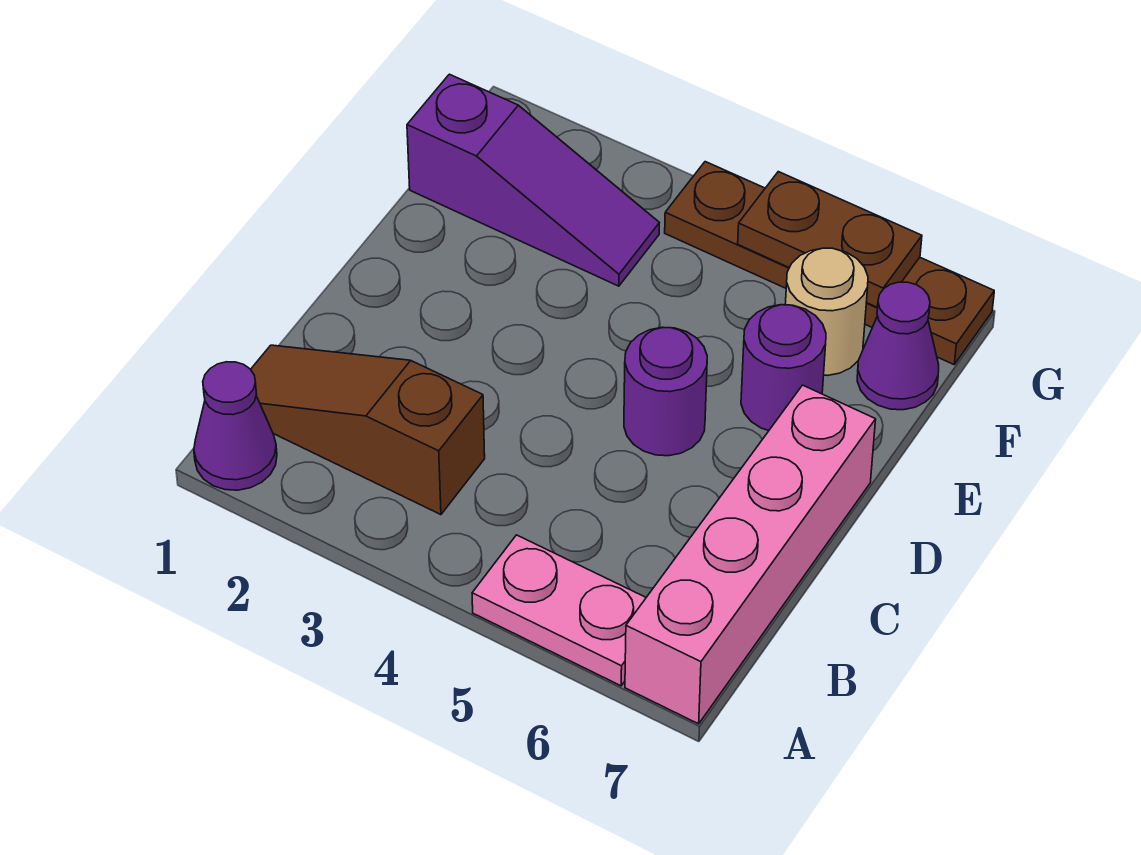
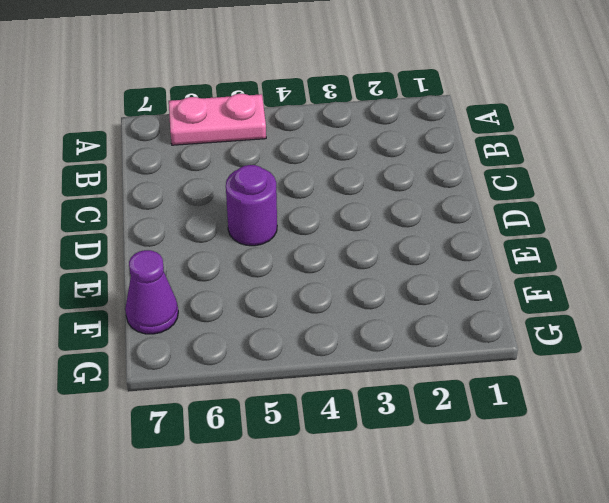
none -> purple 1x1 cone [194,362,277,490]
none -> pink 1x4 brick [625,385,876,724]

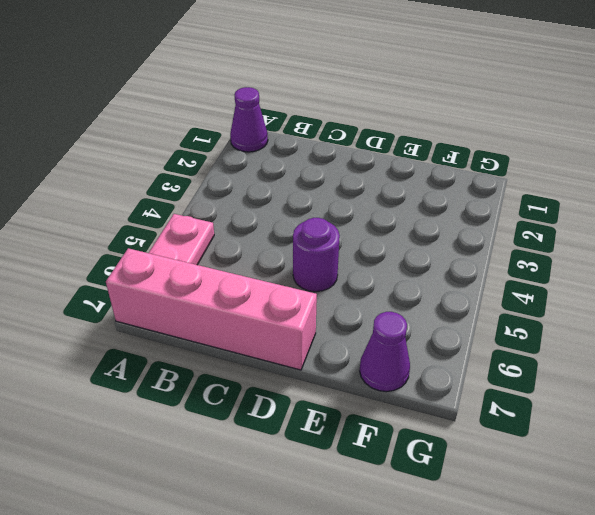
none -> brown 1x3 slope [251,345,485,515]
none -> purple 1x1 round brick [741,305,826,430]

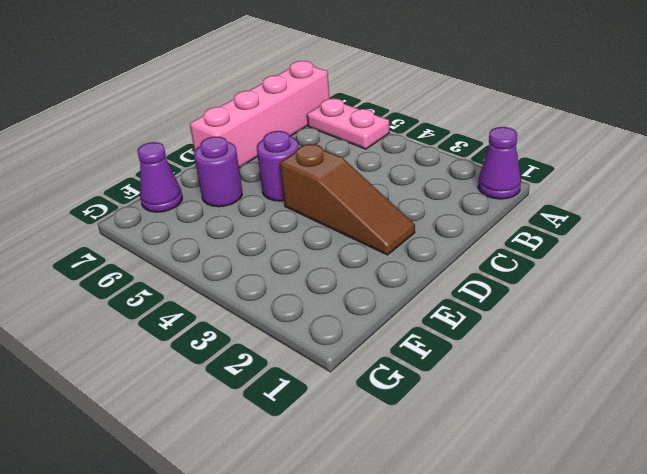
brown 1x3 slope [280,144,415,255] -> brown 1x3 slope moved to [251,345,485,515]
none -> purple 1x3 slope [407,74,659,286]
none -> tan 1x1 round brick [785,248,868,376]

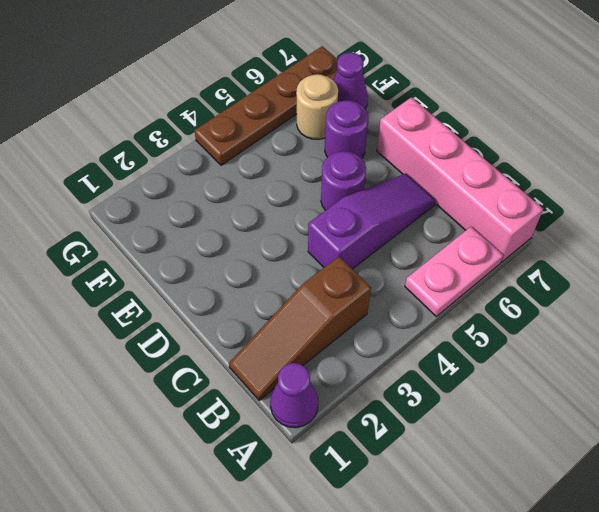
purple 1x3 slope [308,174,436,269] -> purple 1x3 slope moved to [407,74,659,286]
none -> brown 1x2 plate [738,172,922,307]

